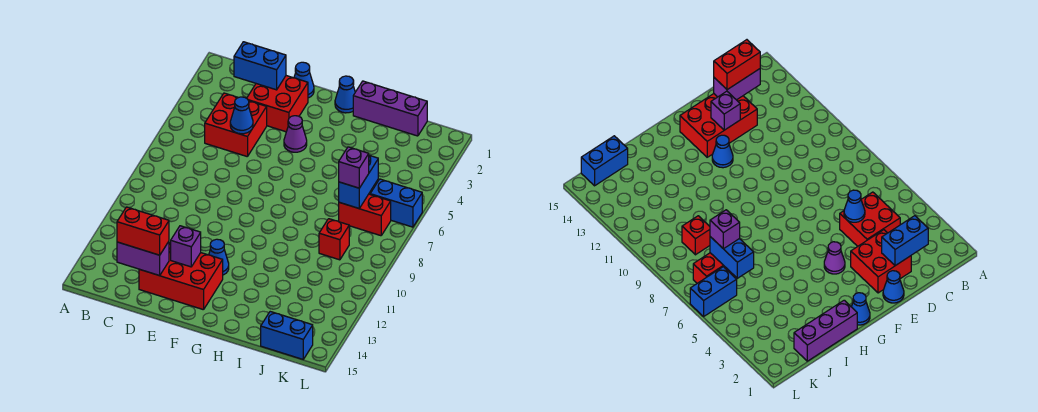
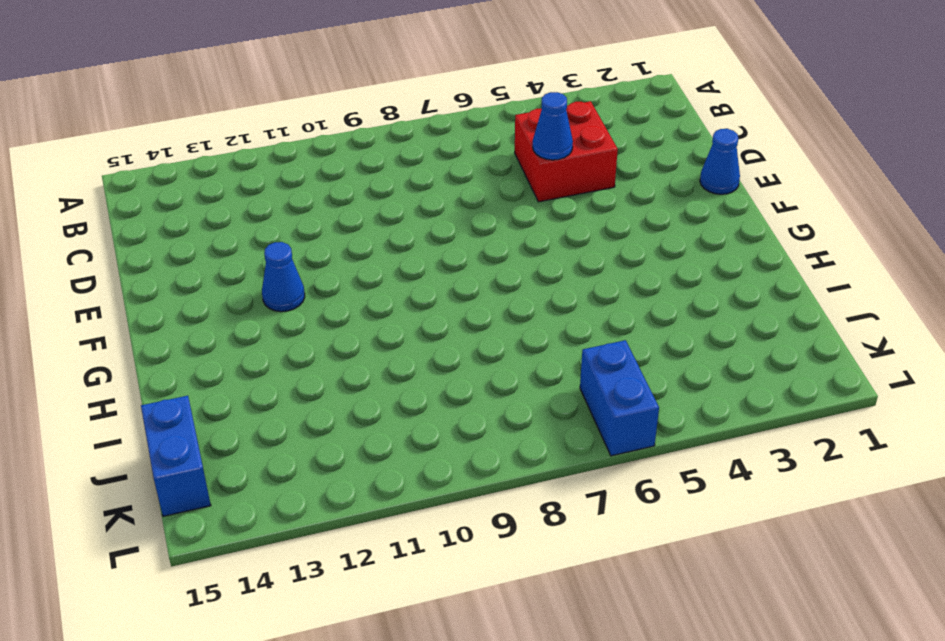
none -> red 2x2 brick [247,76,308,132]
none -> red 2x3 brick [139,243,223,310]
none -> purple 1x1 cone [284,116,307,152]

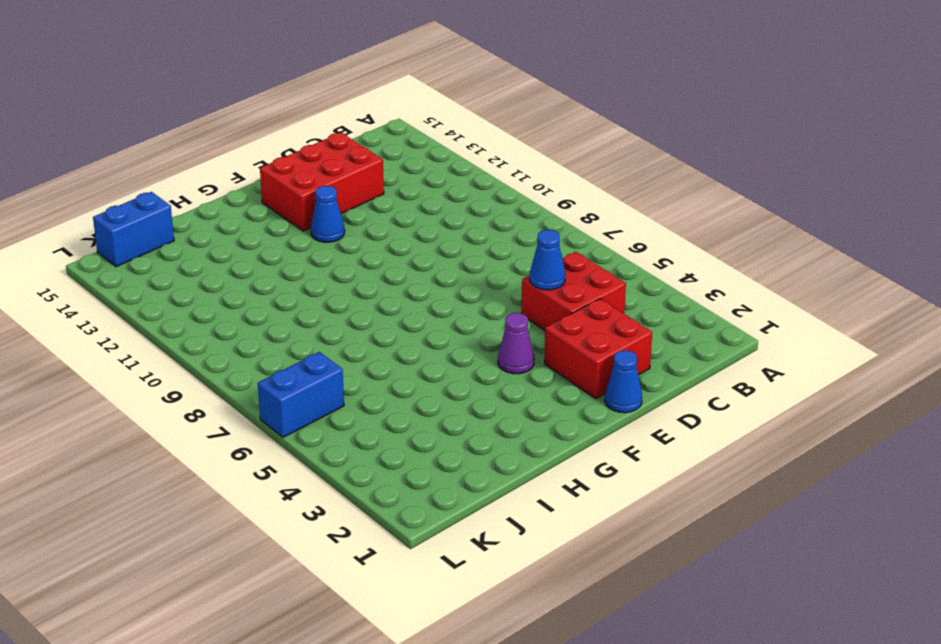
none -> blue 1x1 cone [335,76,355,113]
none -> purple 1x3 brick [353,81,427,136]
none -> red 1x2 brick [339,194,391,236]

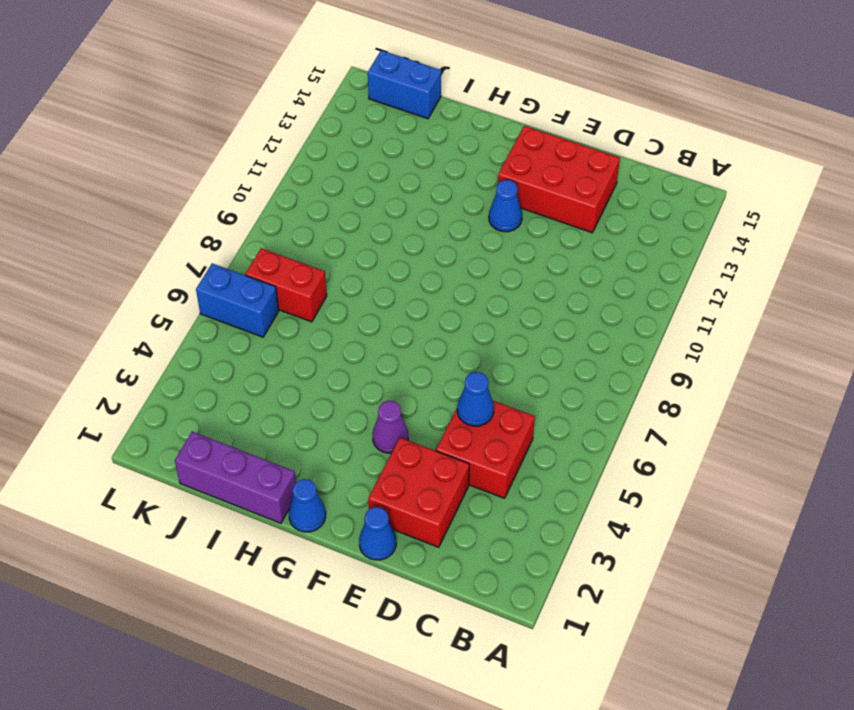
none -> red 1x1 brick [319,219,349,260]
none -> blue 1x2 brick [234,42,286,90]
none -> purple 1x2 brick [117,242,169,276]

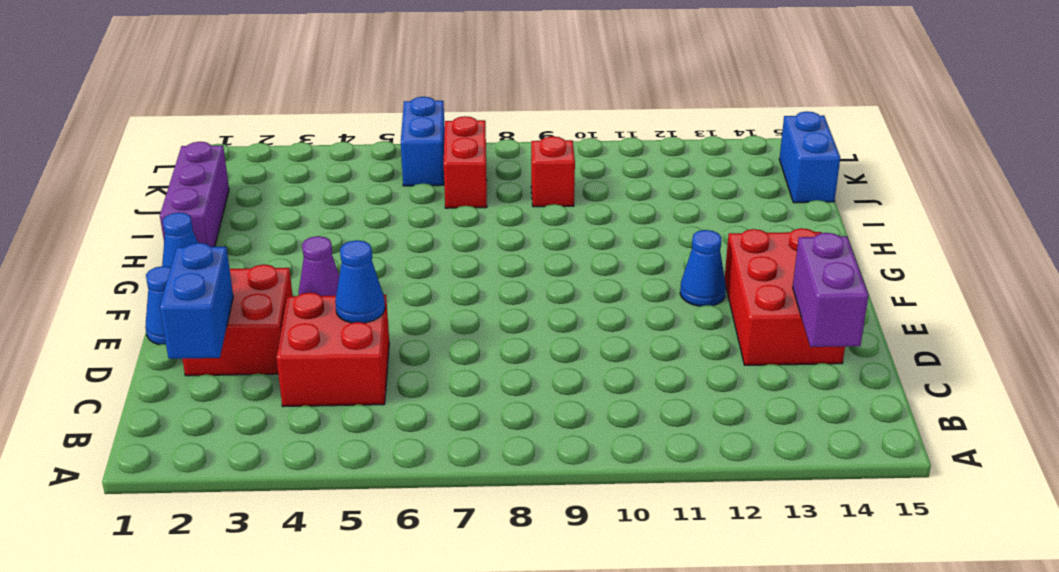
none -> purple 1x1 brick [171,226,201,267]
none -> blue 1x2 brick [339,155,378,208]
none -> red 1x2 brick [117,207,169,255]

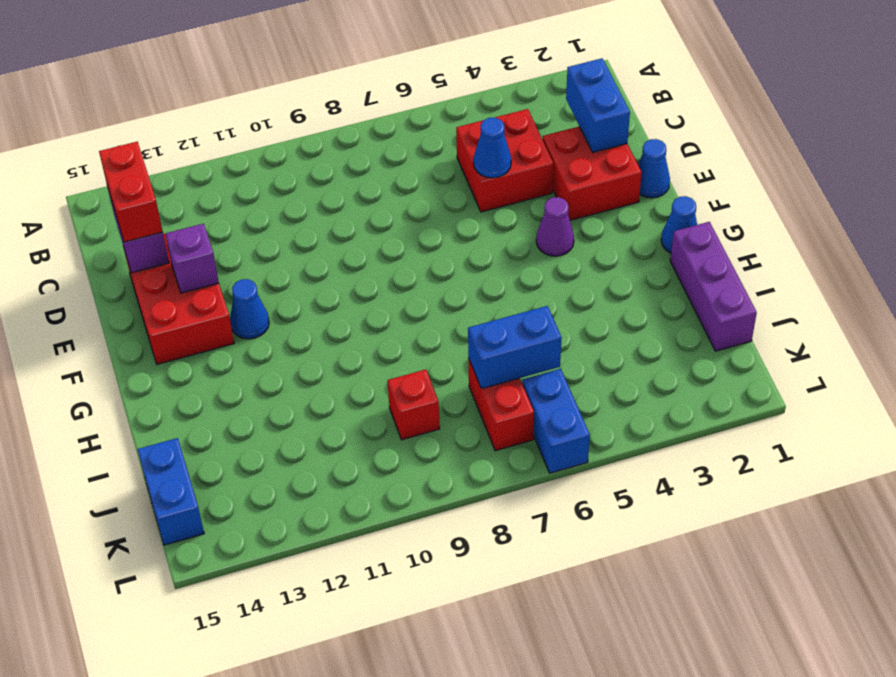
none -> purple 1x1 brick [339,147,369,188]

